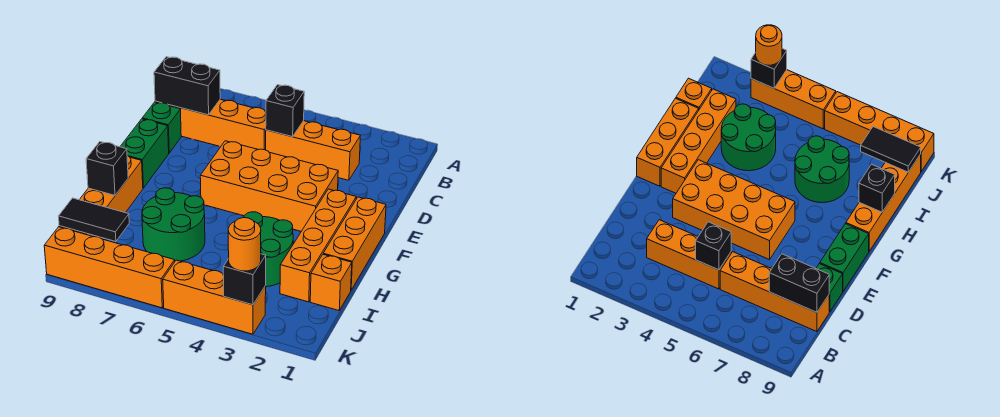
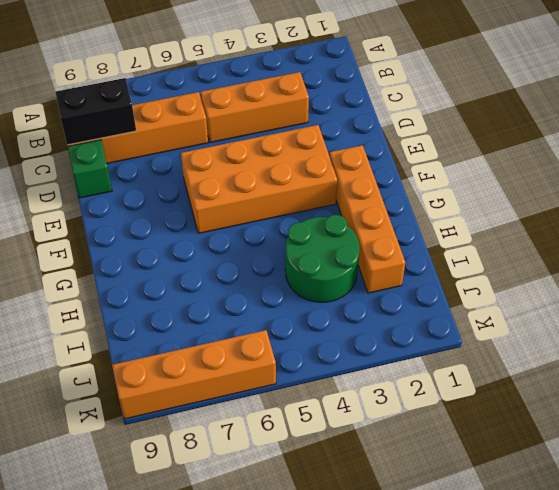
none -> green 1x2 brick [120,119,169,188]
none -> orange 1x3 brick [323,197,386,290]
none -> orange 1x4 brick [59,156,143,240]

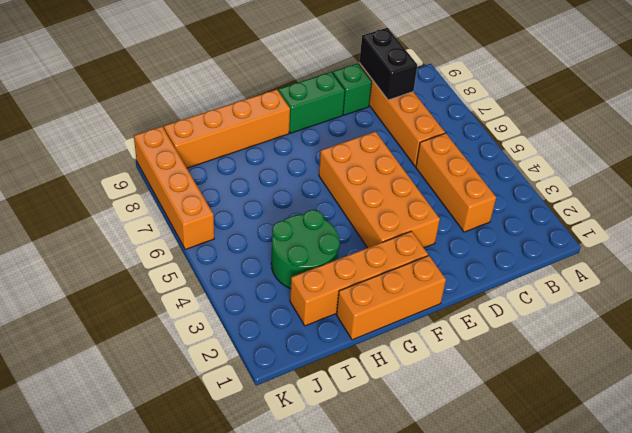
none -> green 2x2 round brick [142,188,205,261]
none -> orange 1x1 brick [310,255,352,310]
none -> orange 1x3 brick [163,260,266,334]

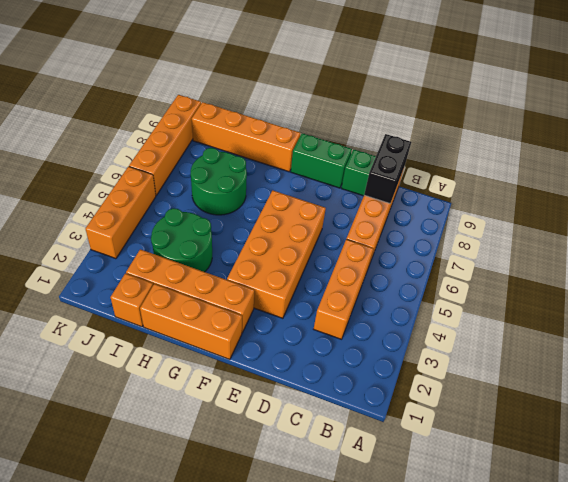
none -> black 1x1 brick [266,85,304,137]
none -> black 1x1 brick [86,142,128,195]
none -> black 1x2 tile [59,198,129,242]

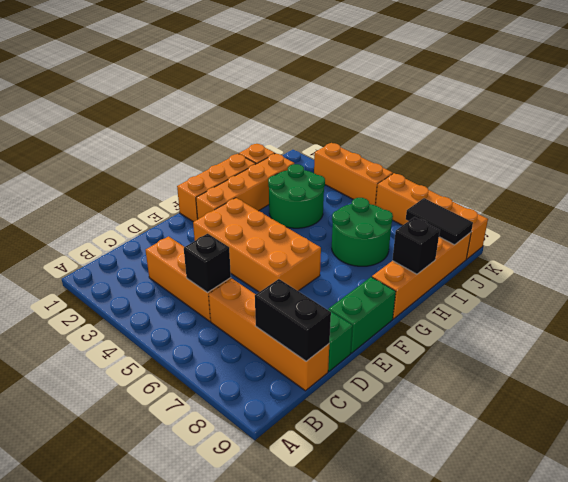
none -> black 1x1 brick [223,254,266,305]
none -> orange 1x1 round brick [228,218,261,271]

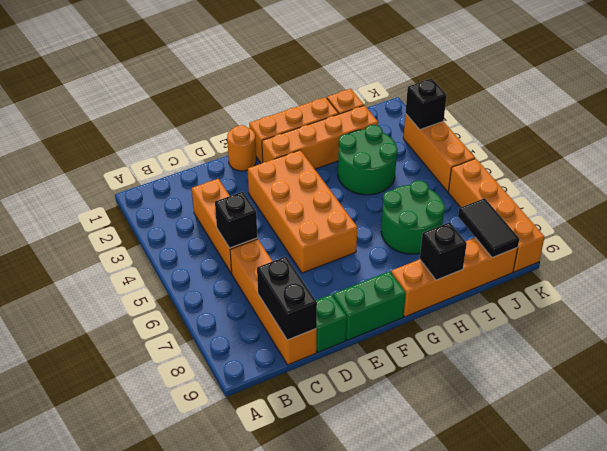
orange 1x1 round brick [227,125,256,171] -> orange 1x1 round brick moved to [228,218,261,271]

